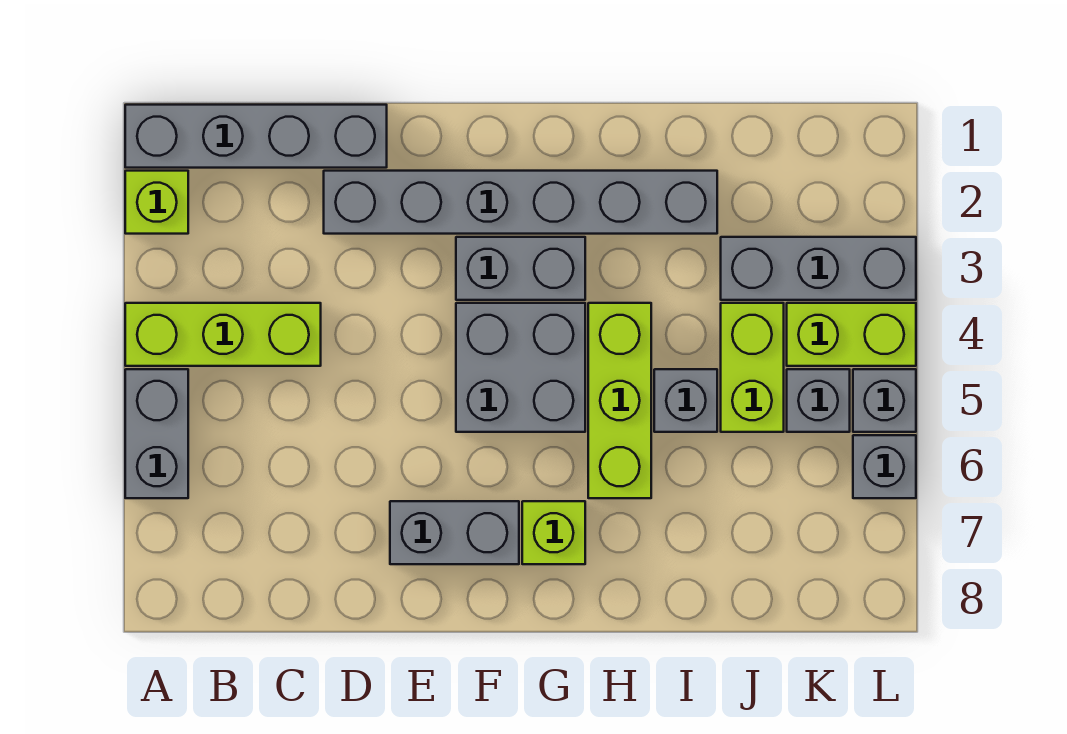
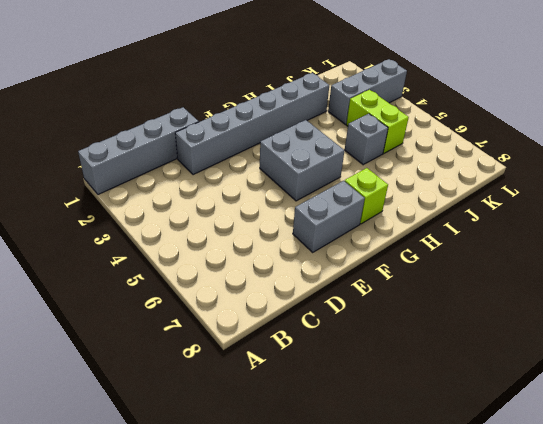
none -> lime 1x1 brick [125,171,188,234]
none -> lime 1x3 brick [125,303,321,366]
none -> grey 1x2 brick [125,369,188,498]

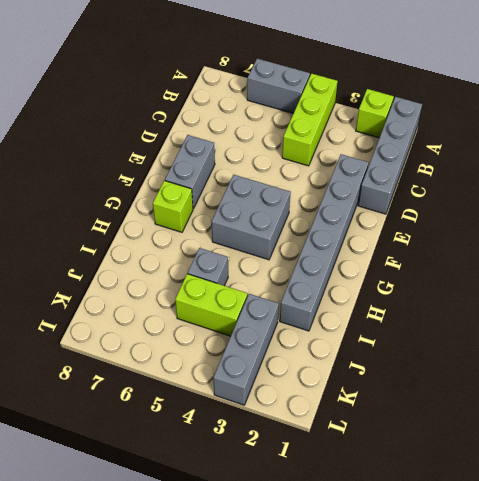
none -> grey 1x2 brick [456,237,585,300]
none -> lime 1x3 brick [588,303,651,498]
none -> lime 1x2 brick [787,303,916,366]

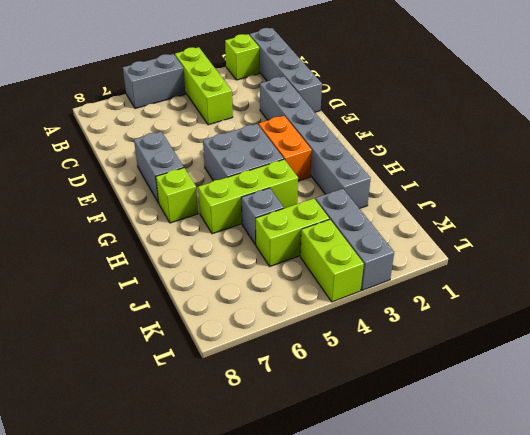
orange 1x2 brick [259,116,312,181] -> grey 1x2 brick [456,237,585,300]
none -> grey 1x1 brick [787,369,850,432]
none -> grey 1x1 brick [853,369,916,432]
none -> grey 1x1 brick [853,435,916,498]

